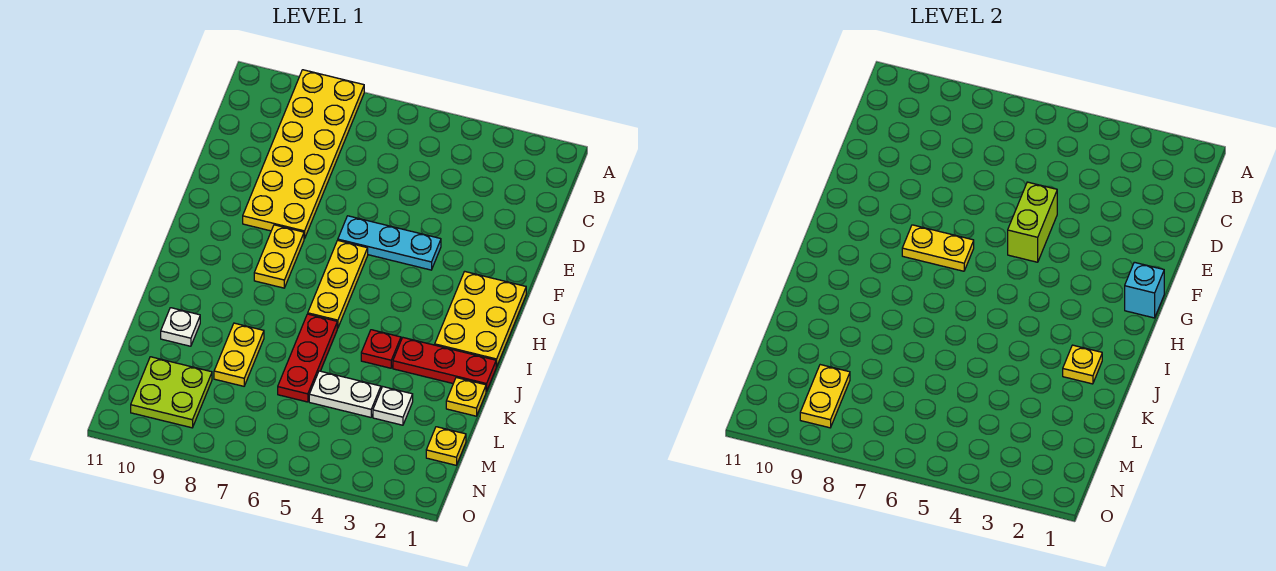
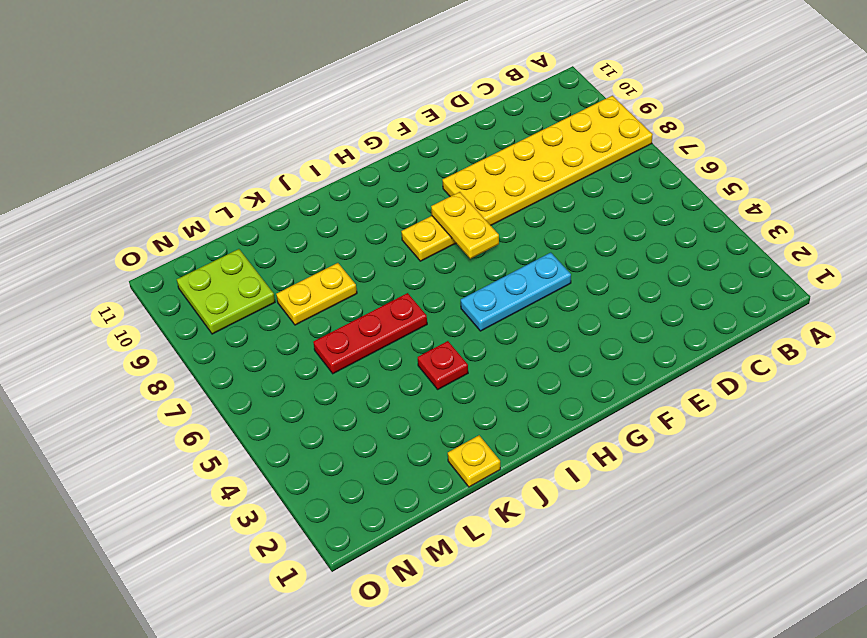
cyan 1x3 plate [461,253,571,331] -> cyan 1x3 plate turned to [338,216,441,270]
none -> yellow 2x3 plate [435,271,526,367]
none -> yellow 1x3 plate [308,240,368,328]
none -> red 1x3 plate [393,338,496,392]

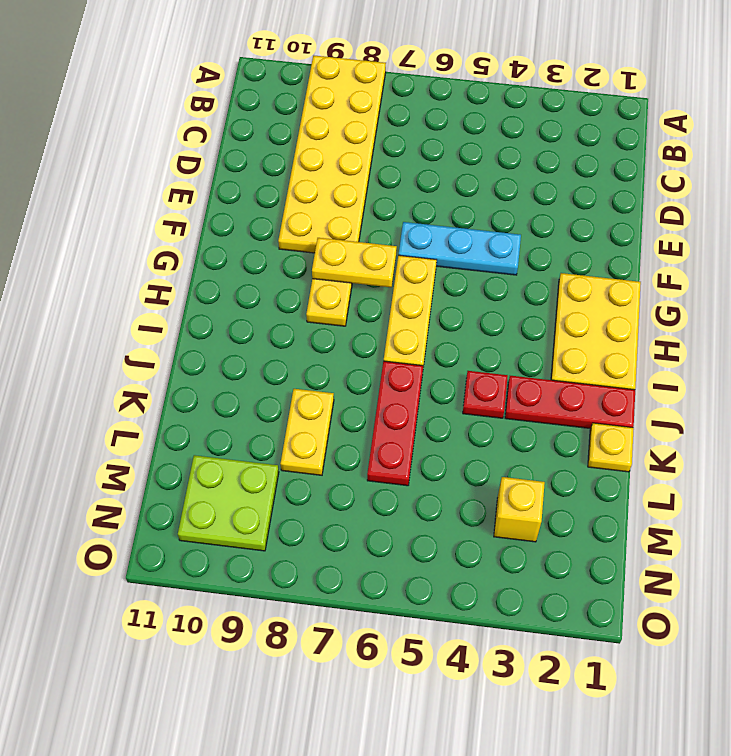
yellow 1x1 brick [494,477,545,542] -> none
none -> white 1x1 plate [161,308,200,346]
none -> white 1x1 plate [373,387,413,425]
none -> white 1x2 plate [309,371,381,417]

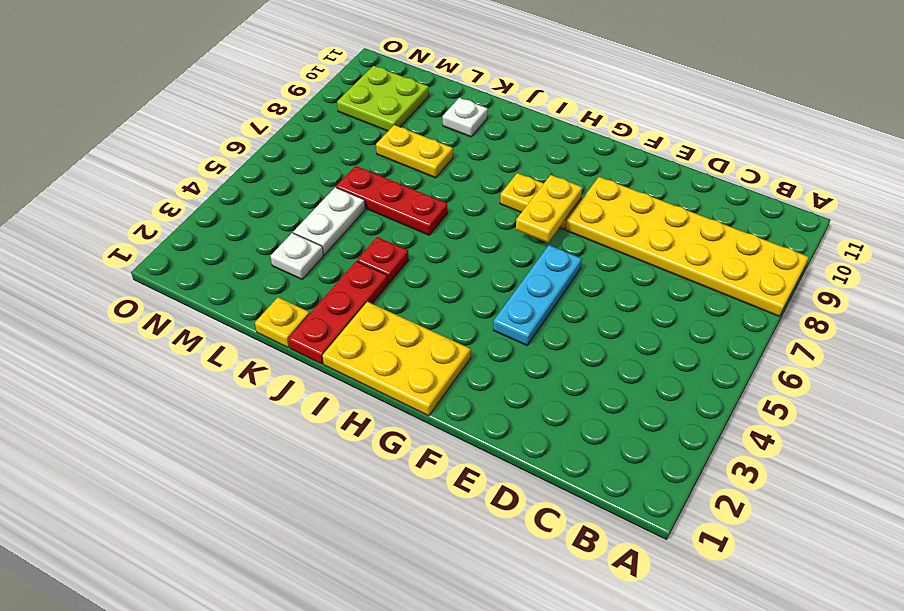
none -> yellow 1x3 plate [308,240,368,328]
none -> yellow 1x1 plate [426,427,466,465]
none -> lime 1x2 brick [1008,182,1057,262]

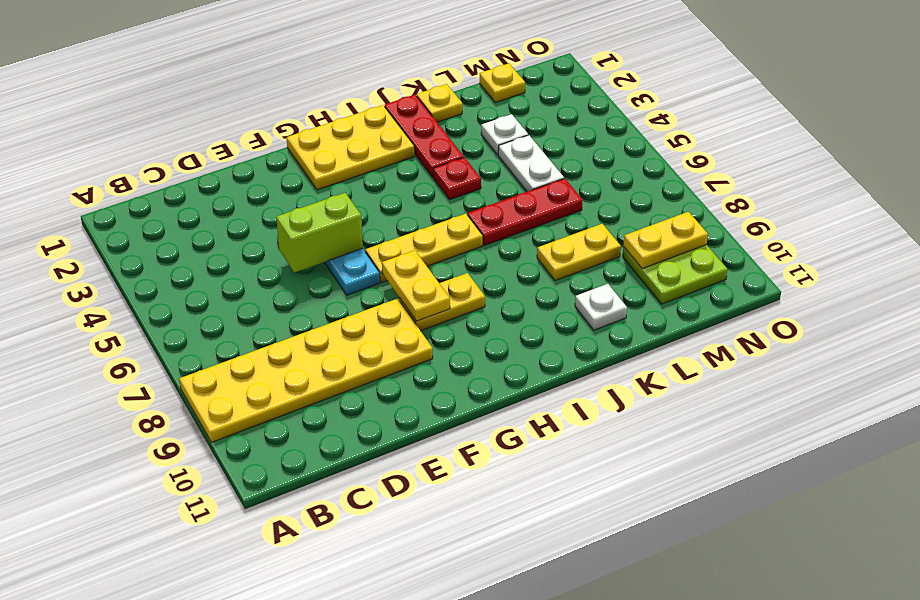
none -> cyan 1x1 brick [1125,262,1164,318]
none -> yellow 1x1 plate [1063,345,1102,384]

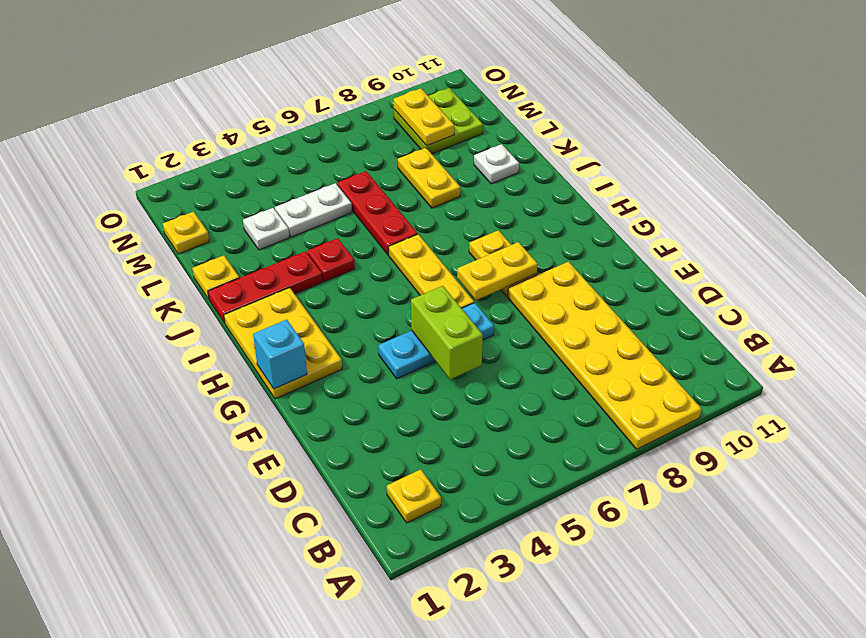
yellow 1x1 plate [387,469,441,523] -> yellow 1x1 plate moved to [1063,345,1102,384]

